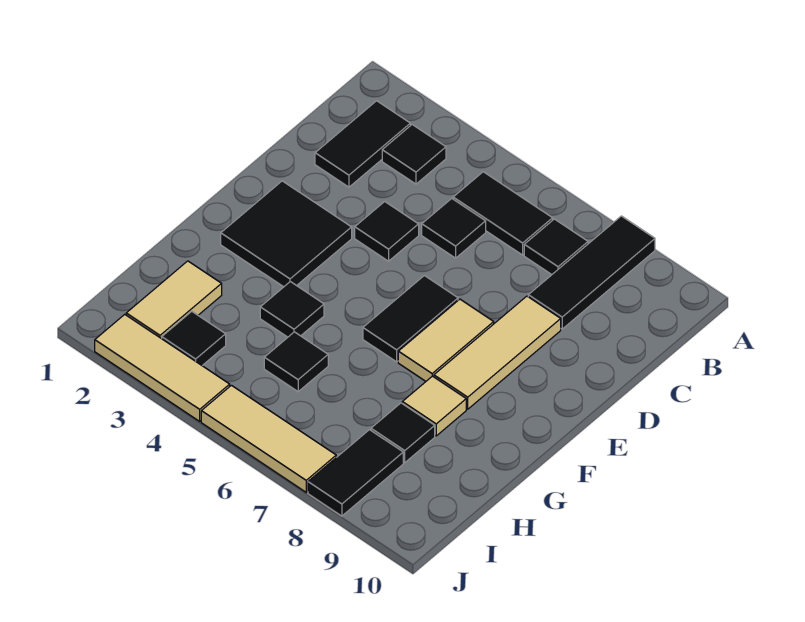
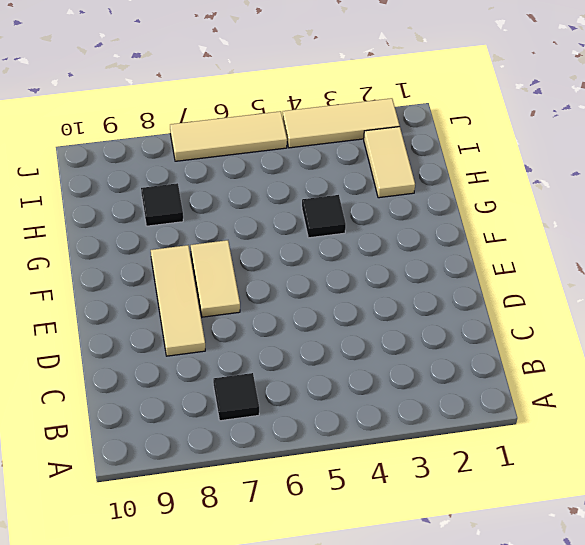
none -> black 1x3 tile [528,216,655,329]
none -> black 1x2 tile [315,101,410,187]
none -> black 1x1 tile [382,125,446,184]

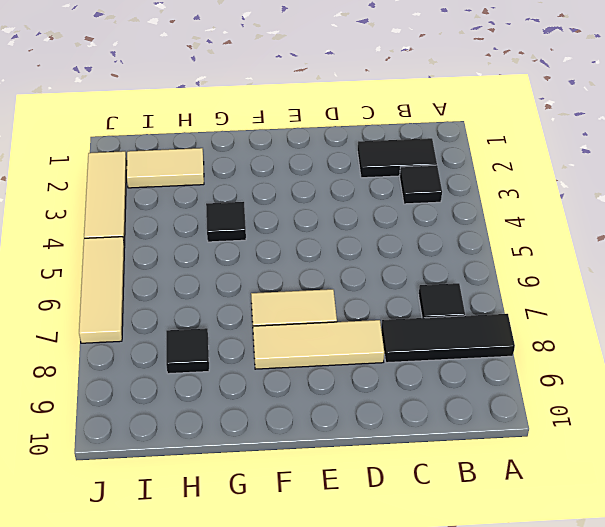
none -> black 1x2 tile [453,172,553,255]
none -> black 1x1 tile [422,199,486,258]
none -> black 1x1 tile [355,202,419,261]

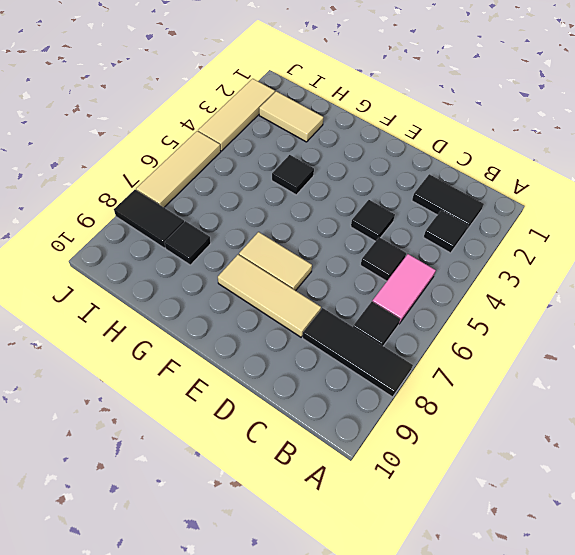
pink 1x2 tile [372,254,436,324] -> black 1x2 tile [453,172,553,255]
none -> black 2x2 tile [221,181,352,287]
none -> black 1x2 tile [363,276,458,362]
none -> tan 1x1 tile [402,376,466,436]

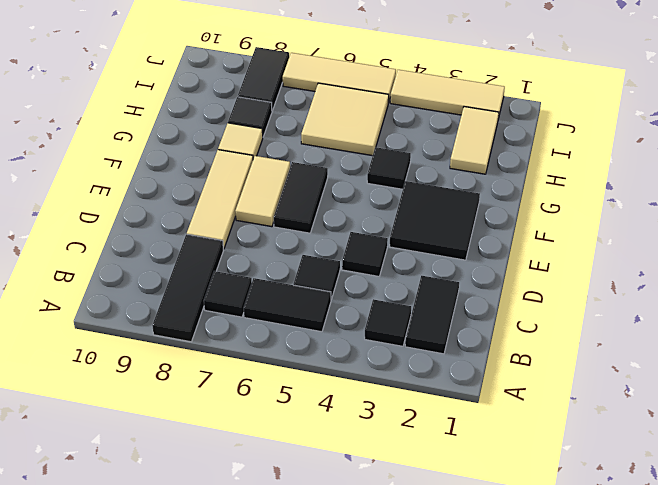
tan 2x2 tile [301,83,389,156] -> black 1x1 tile [264,332,328,392]
none -> black 1x1 tile [162,311,226,366]

